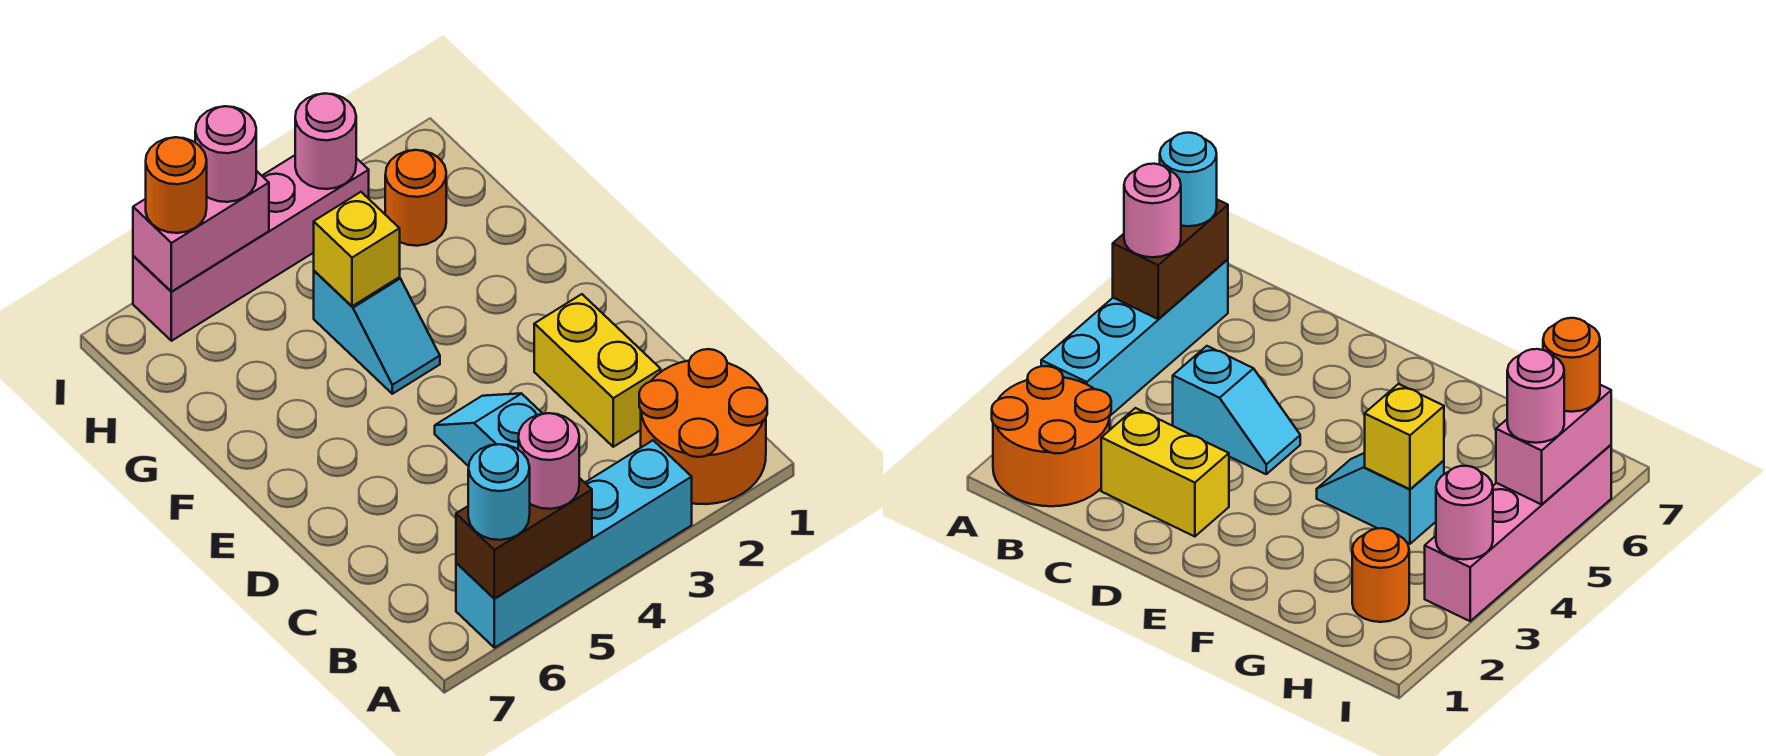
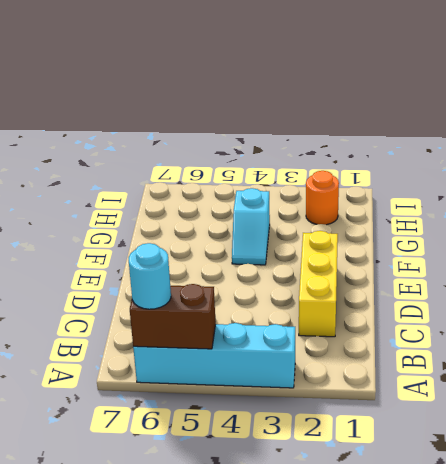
yellow 1x3 brick [299,231,338,337] -> yellow 1x2 brick [534,294,661,447]
none -> orange 2x2 round brick [639,349,767,504]
none -> cyan 1x2 slope [435,394,543,466]
none -> pink 1x4 brick [133,155,369,341]

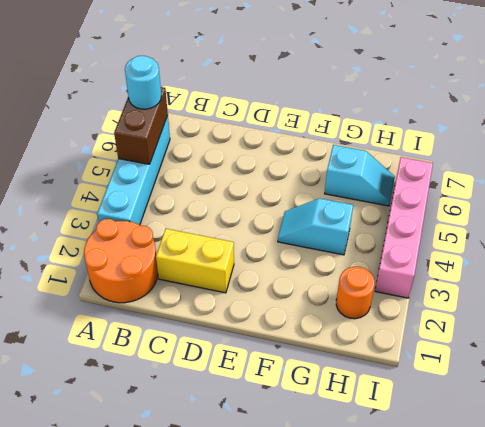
cyan 1x2 slope [325,145,395,206] -> cyan 1x2 slope moved to [435,394,543,466]
none -> yellow 1x1 brick [314,192,400,306]
none -> pink 1x1 round brick [295,94,356,189]
none -> pink 1x2 brick [133,171,269,292]

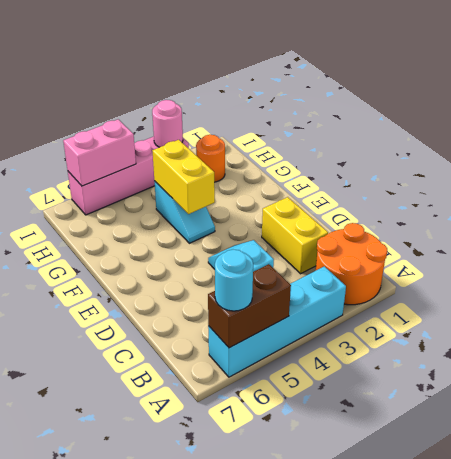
yellow 1x2 brick [153,140,215,214] -> yellow 1x1 brick [314,192,400,306]
none -> pink 1x1 round brick [518,413,579,509]
none -> pink 1x1 round brick [195,106,256,202]
none -> orange 1x1 round brick [146,137,207,233]

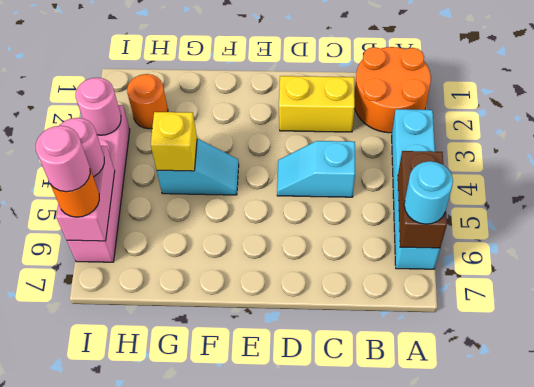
pink 1x1 round brick [36,126,90,192] -> pink 1x1 round brick moved to [518,413,579,509]

